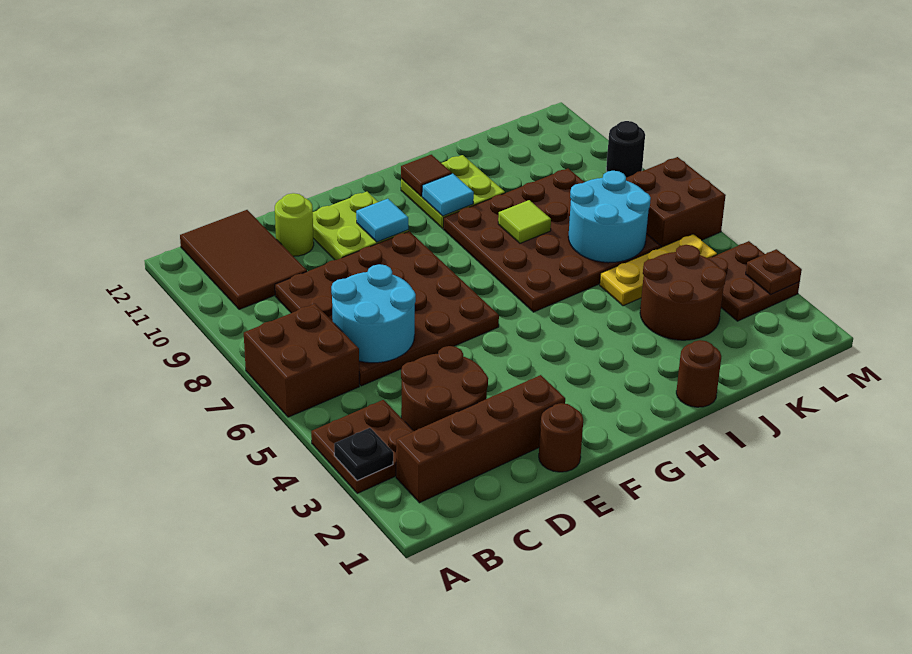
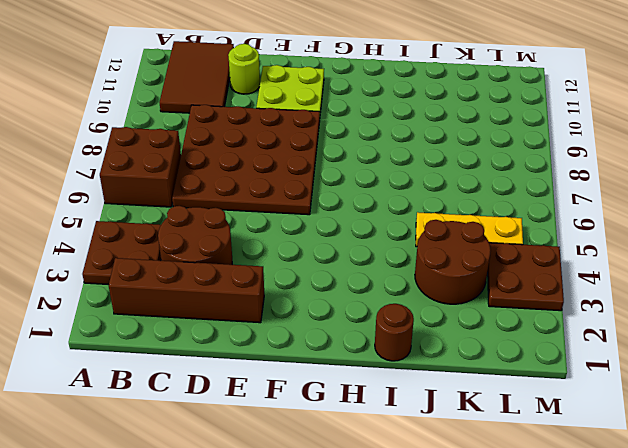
none -> brown 1x1 round brick [539,403,583,472]
none -> brown 4x4 plate [443,168,661,312]
none -> lime 2x2 plate [401,155,505,228]

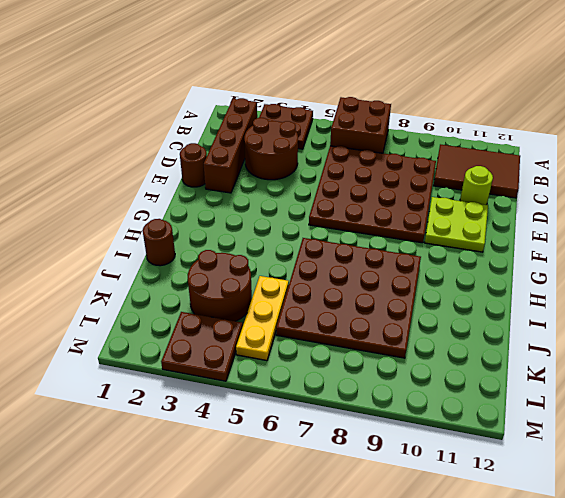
none -> lime 2x2 plate [401,155,505,228]
none -> brown 2x2 brick [626,157,726,247]
none -> black 1x1 round brick [606,121,645,178]

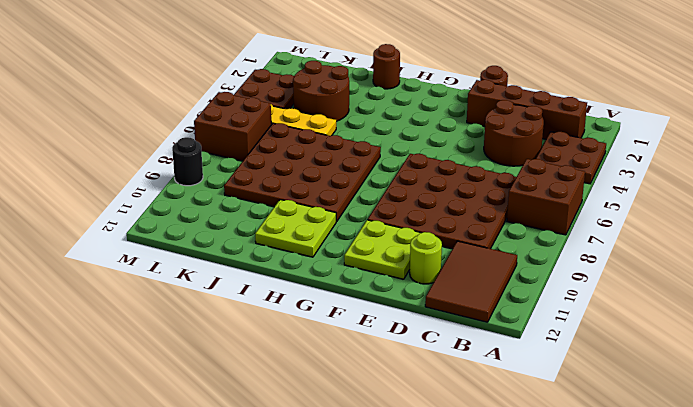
none -> black 1x1 plate [334,428,393,481]
none -> cyan 2x2 round brick [331,264,416,363]
none -> cyan 1x1 tile [356,199,408,242]

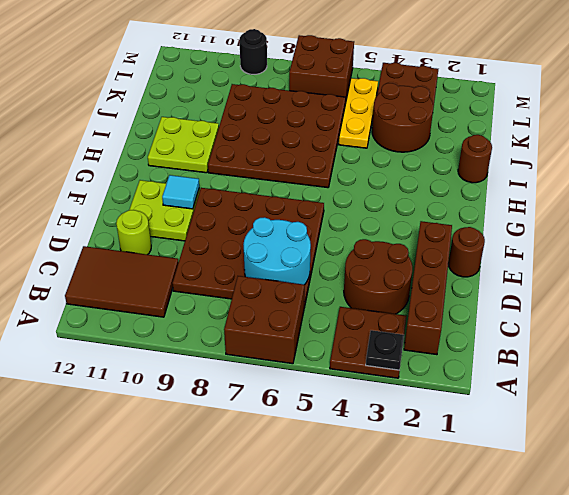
none -> cyan 1x1 tile [422,174,474,216]
none -> brown 1x1 tile [401,155,452,196]
none -> lime 1x1 tile [498,200,551,243]

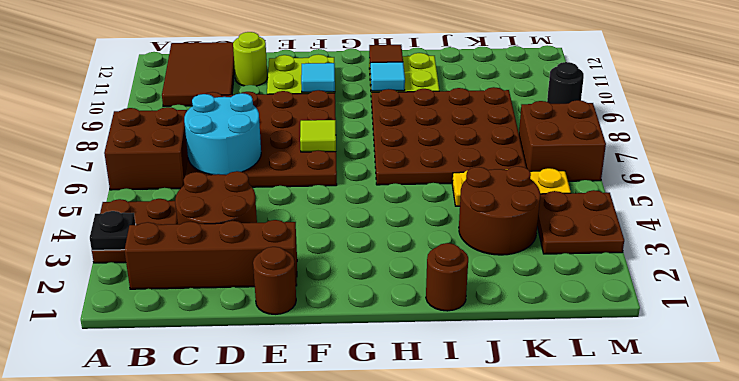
lime 1x1 tile [300,120,336,152] -> lime 1x1 tile moved to [498,200,551,243]
none -> cyan 2x2 round brick [568,171,651,263]
none -> brown 1x1 plate [746,249,802,294]

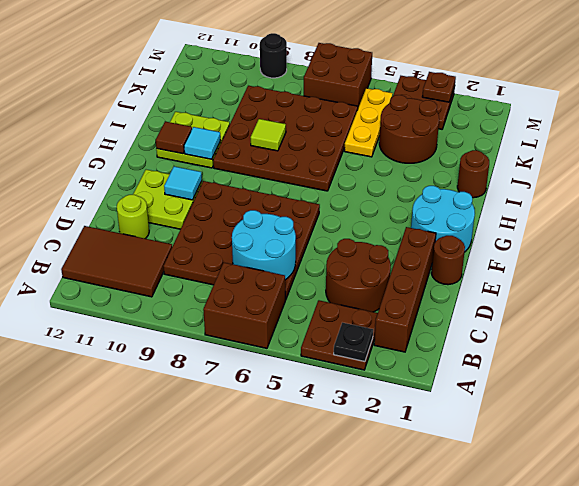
cyan 2x2 round brick [411,186,475,252] -> cyan 2x2 round brick moved to [568,171,651,263]

